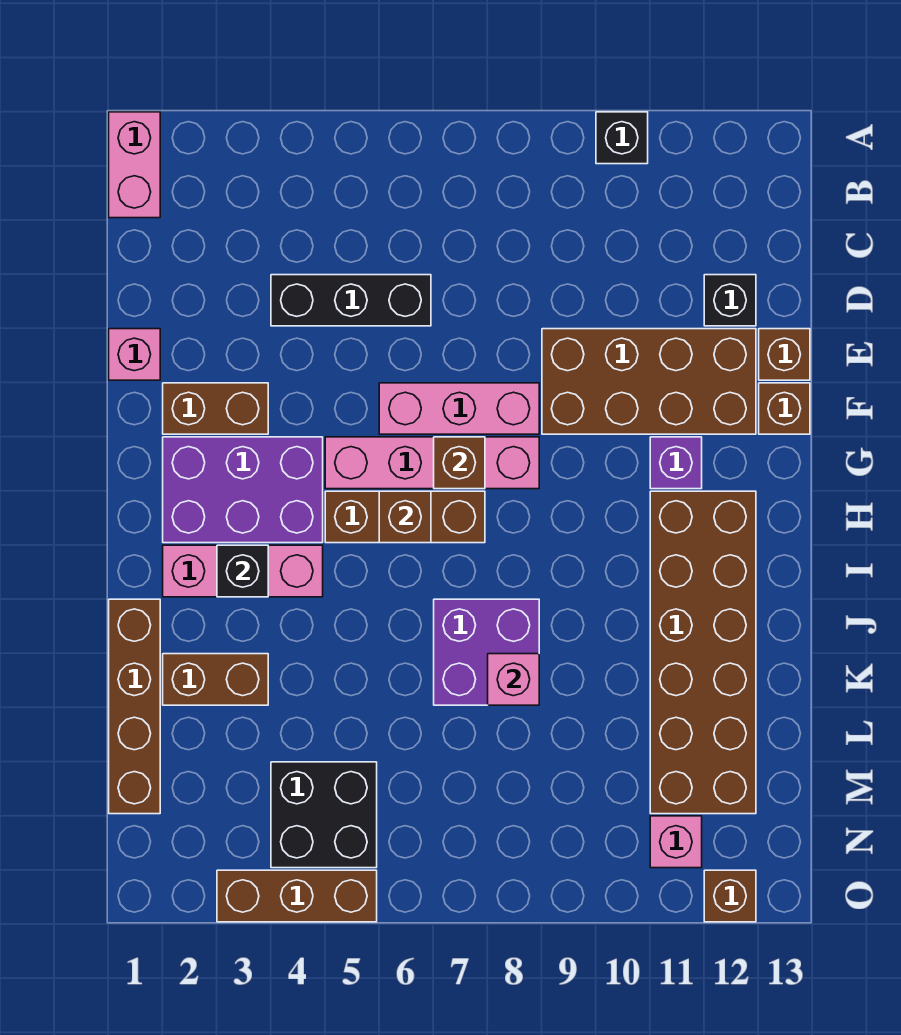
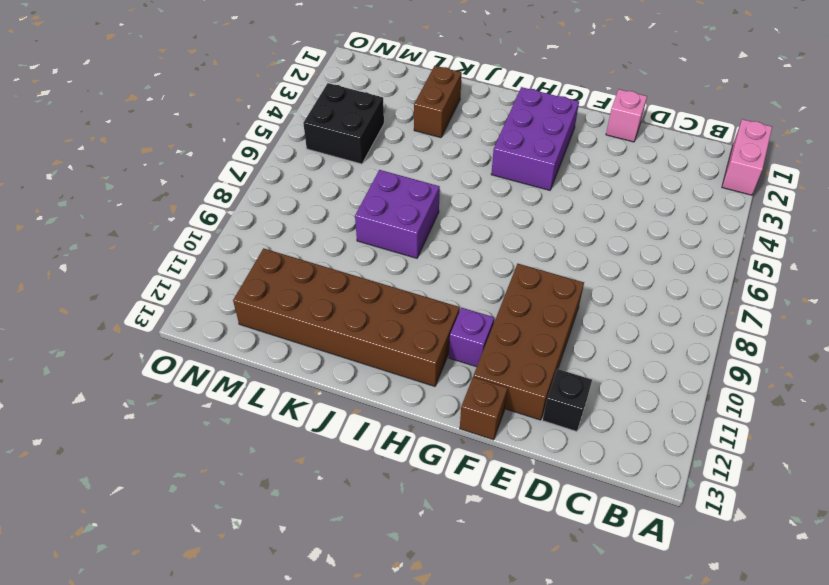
pink 1x2 brick [722,119,772,195] -> pink 1x2 brick turned to [109,112,160,218]
none -> black 1x1 brick [596,112,648,164]
none -> black 1x3 brick [271,275,431,326]
none -> brown 1x1 brick [759,329,810,380]

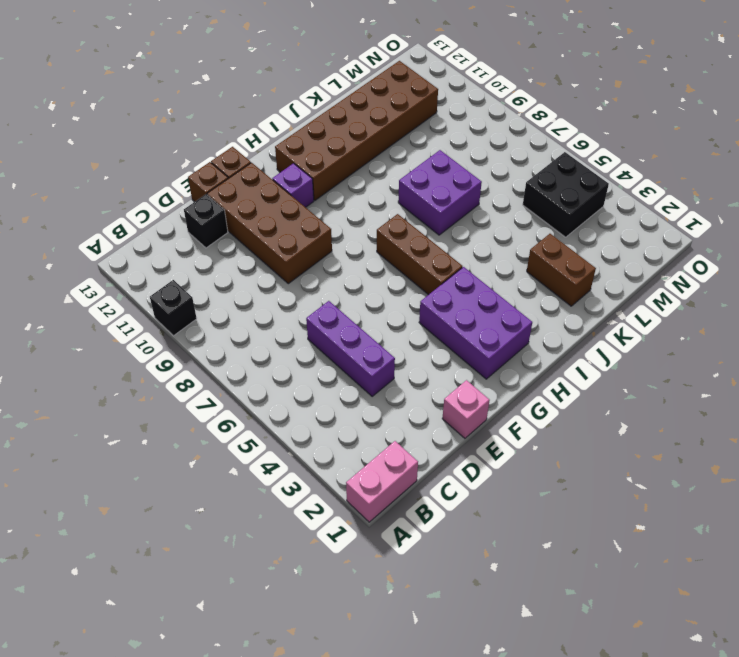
purple 1x3 brick [306,301,395,396] -> black 1x3 brick [271,275,431,326]
none -> brown 1x2 brick [163,383,268,434]
none -> pink 1x3 brick [379,383,539,434]
none -> pink 1x4 brick [325,437,539,489]

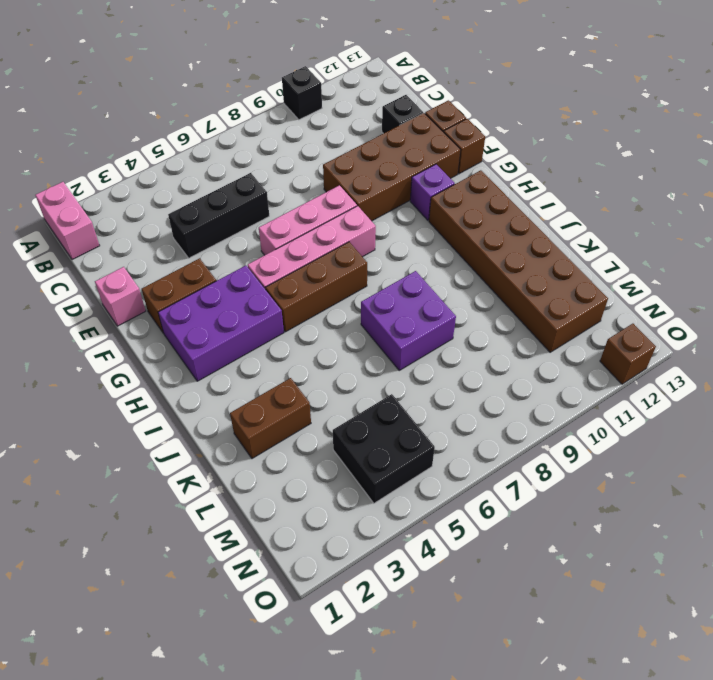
none -> pink 1x3 brick [163,545,323,597]
none -> brown 1x4 brick [109,599,160,814]
none -> pink 1x1 brick [650,816,702,868]

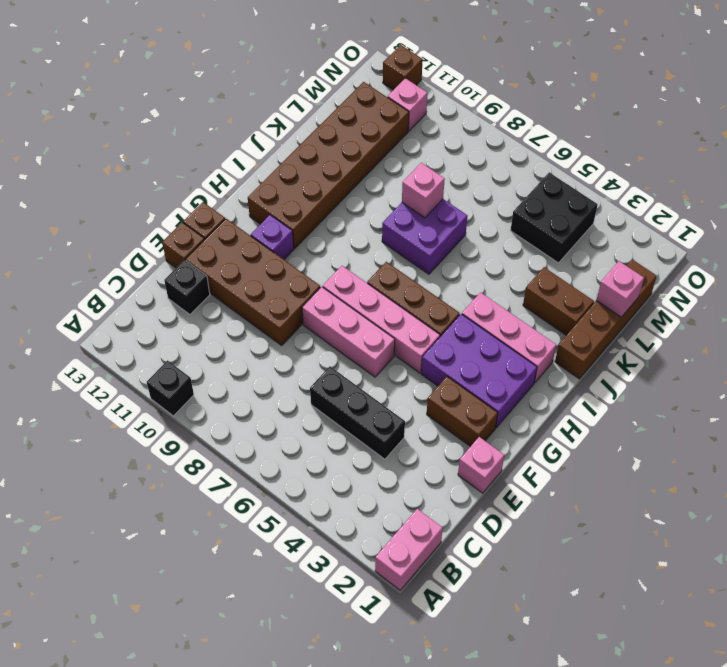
pink 1x1 brick [596,261,644,317] -> none
none -> brown 1x3 brick [217,870,377,922]
none -> brown 1x1 brick [434,437,485,489]
none -> brown 1x1 brick [379,491,431,543]

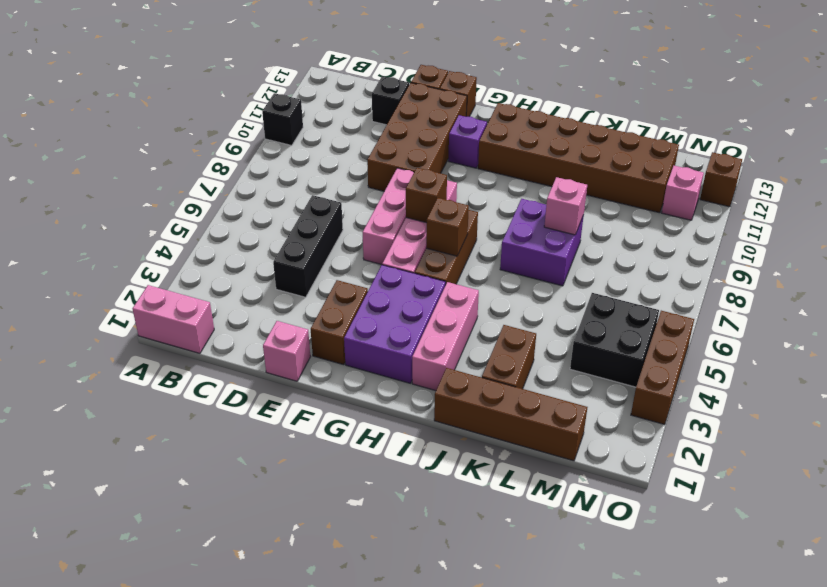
none -> black 1x1 brick [217,545,268,597]

